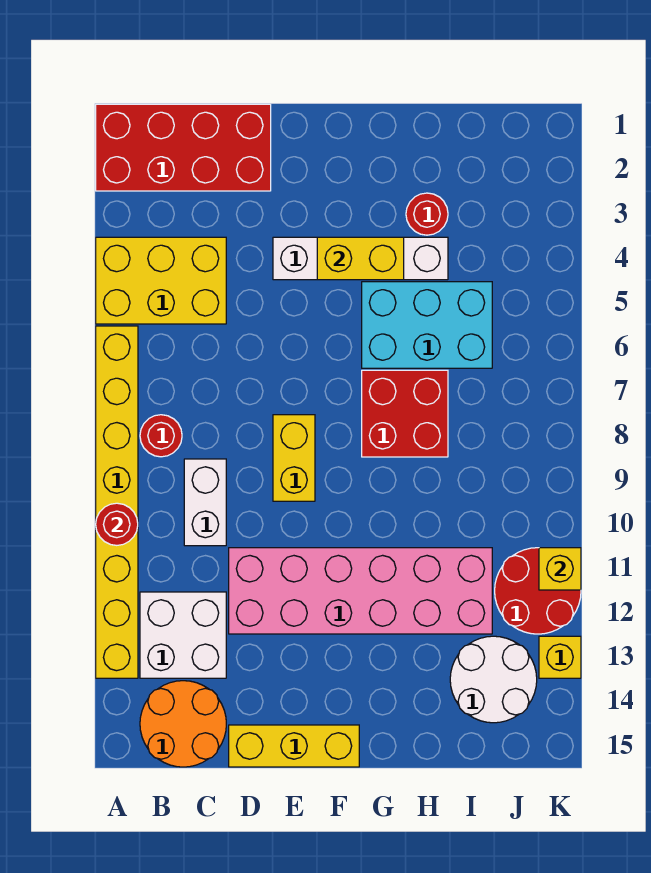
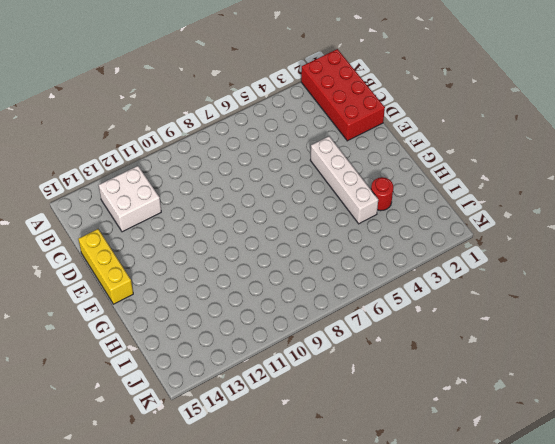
none -> yellow 2x3 brick [96,237,226,324]
none -> yellow 1x8 brick [96,326,138,678]
none -> red 1x1 round brick [140,415,182,457]

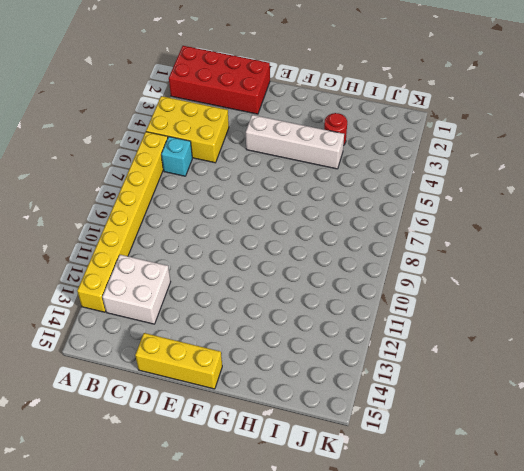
cyan 1x1 brick [161,137,192,176] -> none
none -> red 1x1 round brick [140,415,182,457]
none -> orange 2x2 round brick [140,681,226,767]
none -> white 1x2 brick [184,459,226,546]

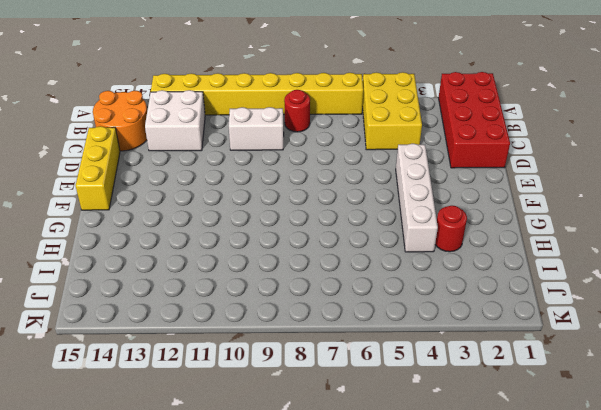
none -> pink 2x6 brick [229,548,492,634]
none -> yellow 1x2 brick [273,415,315,501]
none -> cyan 2x3 brick [362,282,492,368]

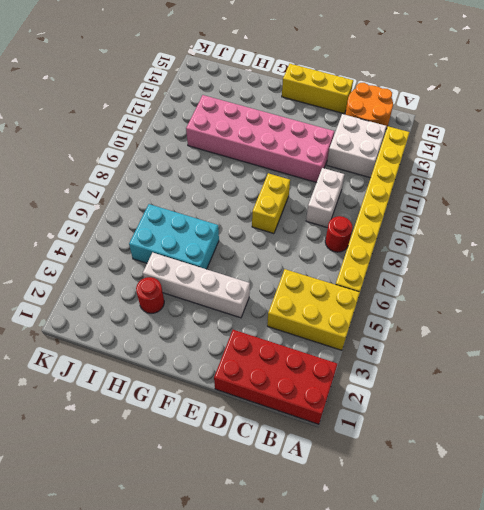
none -> red 2x2 brick [362,370,448,457]
none -> white 2x2 round brick [450,636,537,723]
none -> red 2x2 round brick [495,548,581,634]

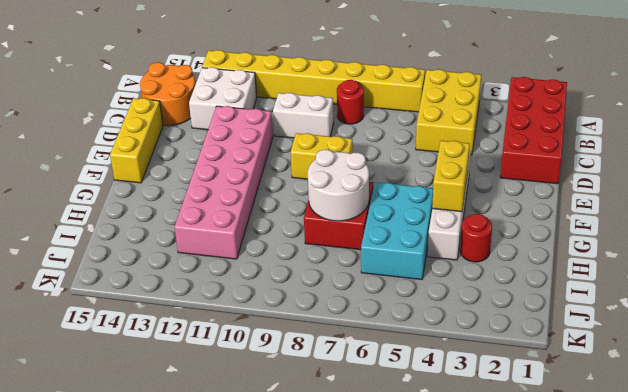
white 2x2 round brick [308,149,369,221] -> white 2x2 round brick moved to [450,636,537,723]
none -> red 2x2 round brick [495,548,581,634]
none -> yellow 1x1 brick [539,636,581,678]
none -> red 1x1 round brick [96,503,138,545]

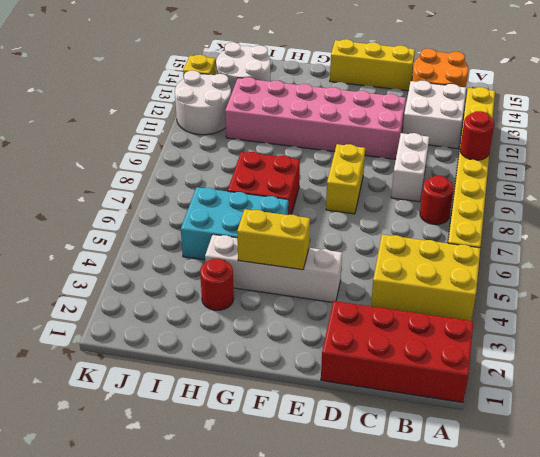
white 2x2 round brick [175,71,231,135] -> red 2x2 round brick [495,548,581,634]
none -> yellow 1x1 brick [539,548,581,590]

